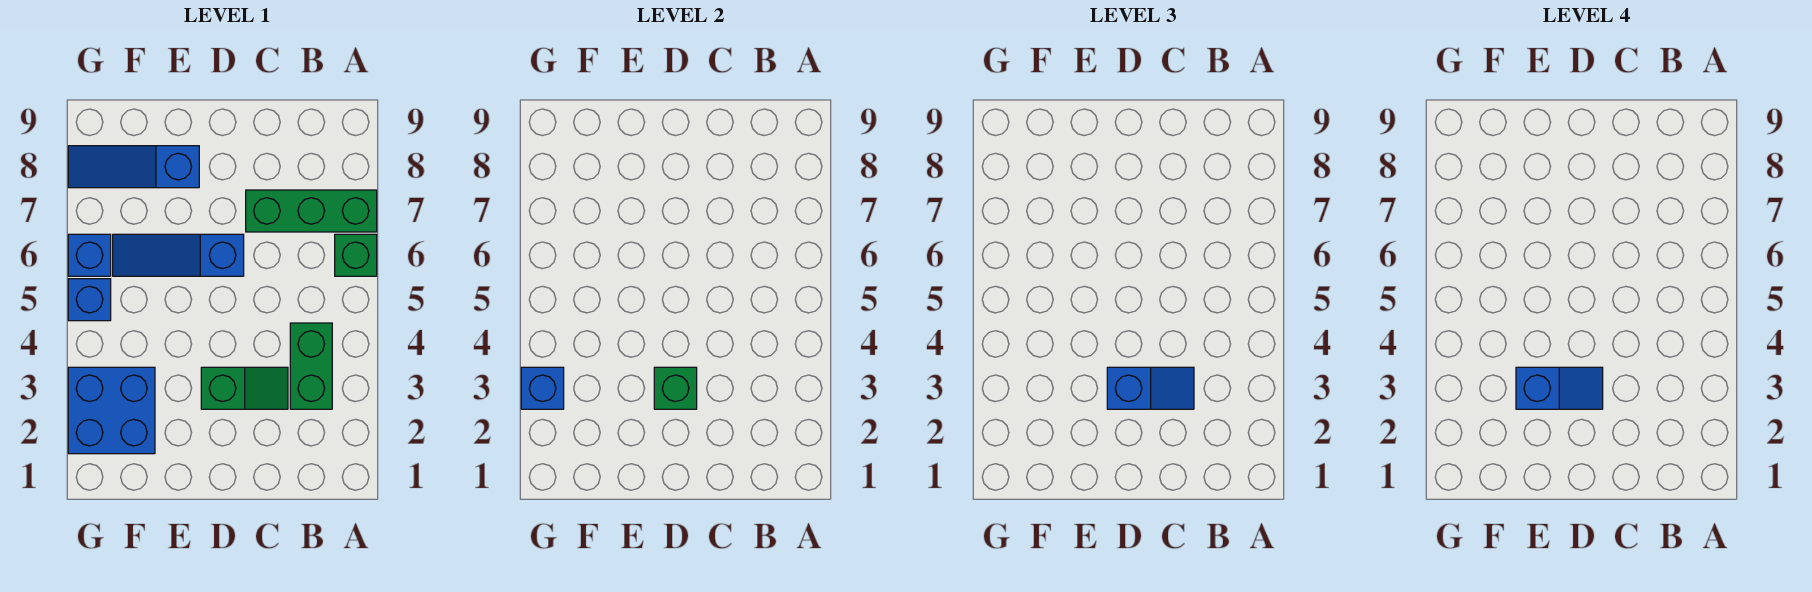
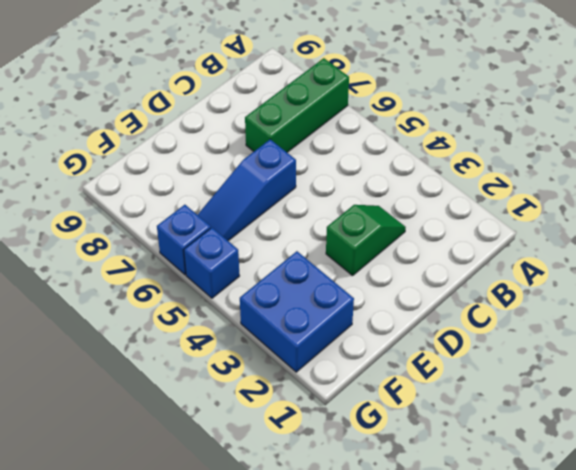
none -> green 1x1 brick [335,234,377,276]
none -> green 1x2 brick [290,323,332,409]
none -> blue 1x3 slope [68,146,199,188]

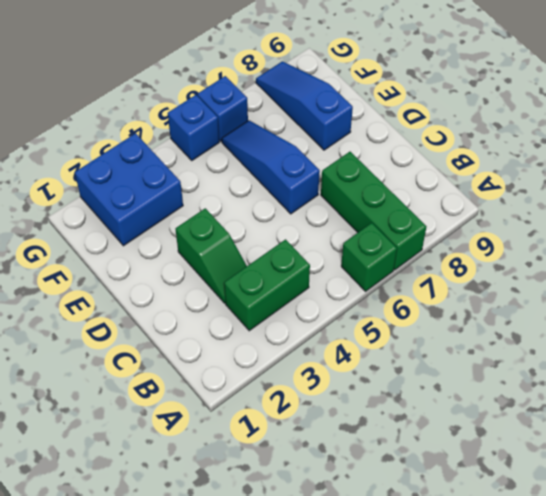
none -> green 1x1 brick [654,367,697,409]
none -> blue 1x1 brick [521,367,564,409]
none -> blue 1x2 slope [1107,367,1194,409]

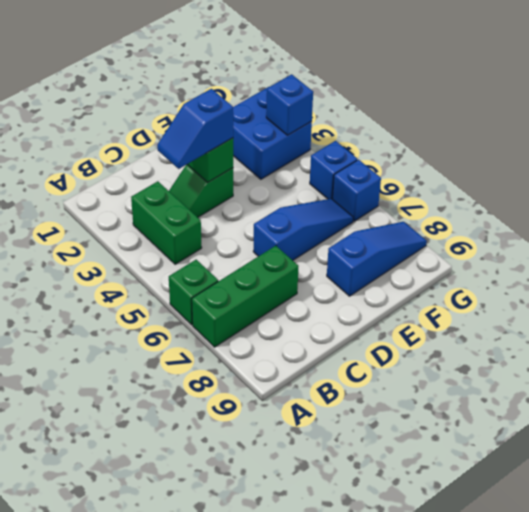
none -> blue 1x2 slope [1516,367,1603,409]

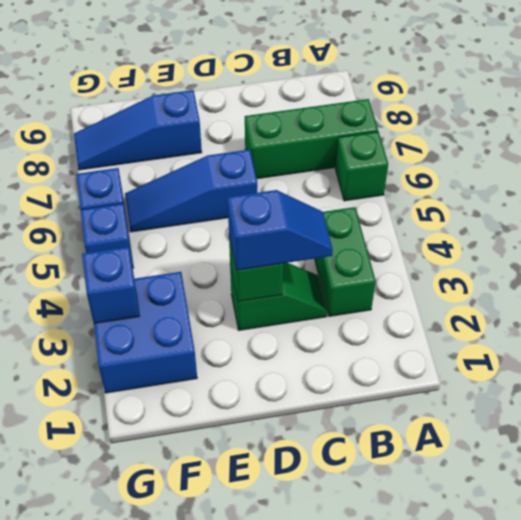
none -> blue 1x2 slope [1516,367,1603,409]

